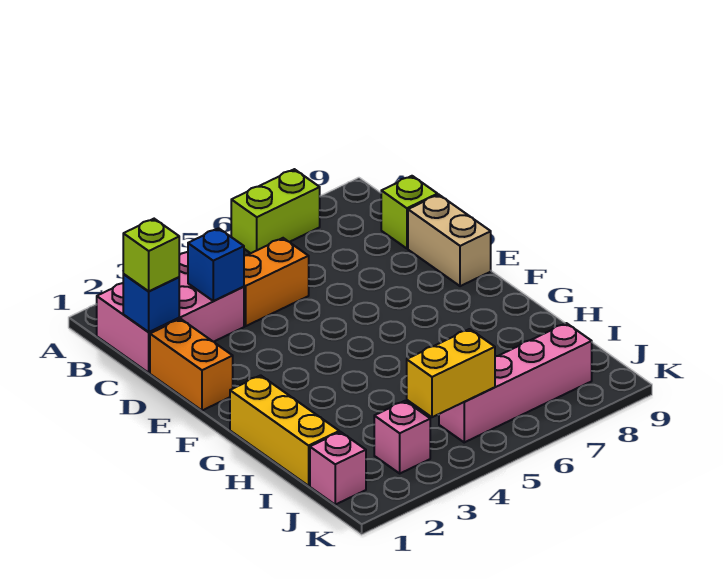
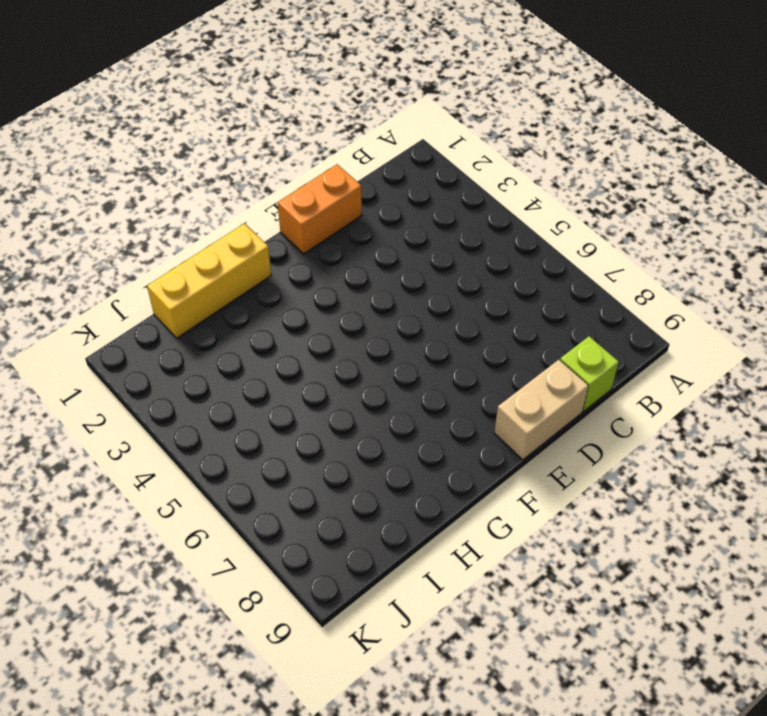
none -> lime 1x2 brick [231,169,320,253]
none -> pink 2x3 brick [97,252,244,373]
none -> orange 1x2 brick [244,238,309,326]

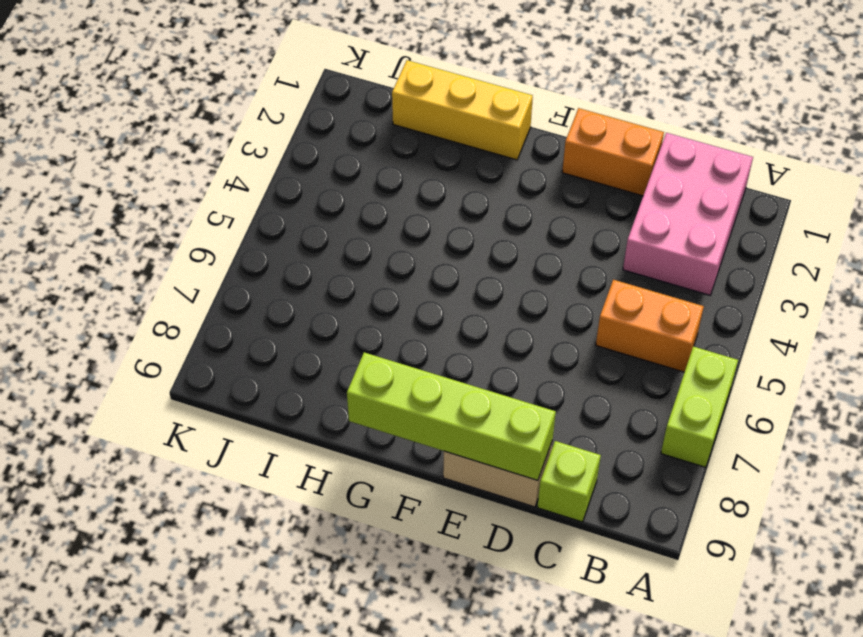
orange 1x2 brick [596,280,704,372] -> orange 1x2 brick turned to [244,238,309,326]
lime 1x4 brick [347,352,556,481] -> none
none -> pink 1x1 brick [310,432,366,505]
none -> pink 1x1 brick [374,401,430,473]
none -> pink 1x4 brick [439,323,592,442]

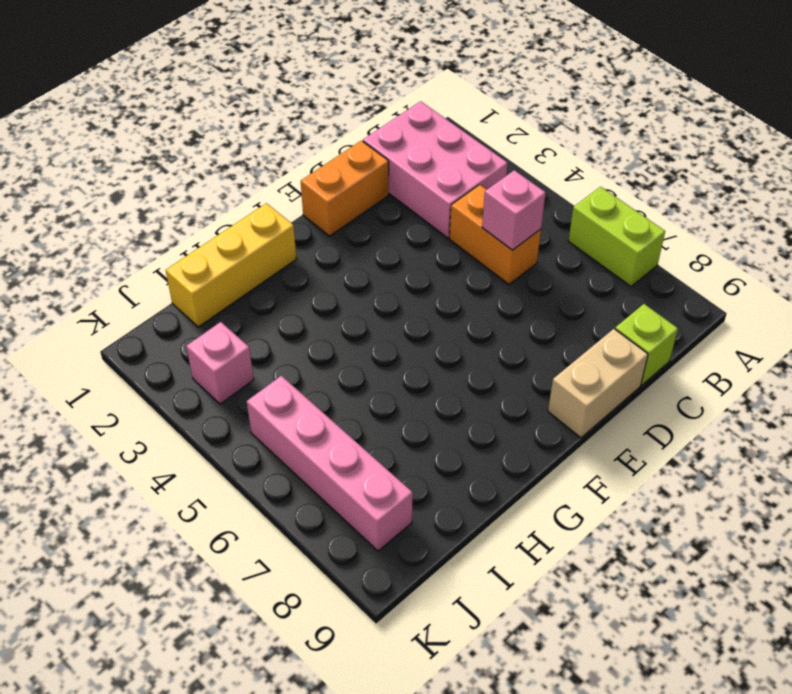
pink 1x1 brick [482,170,546,250] -> pink 1x1 brick moved to [310,432,366,505]
none -> blue 1x1 brick [123,274,179,332]
none -> blue 1x1 brick [188,228,244,301]
none -> yellow 1x2 brick [407,329,495,417]

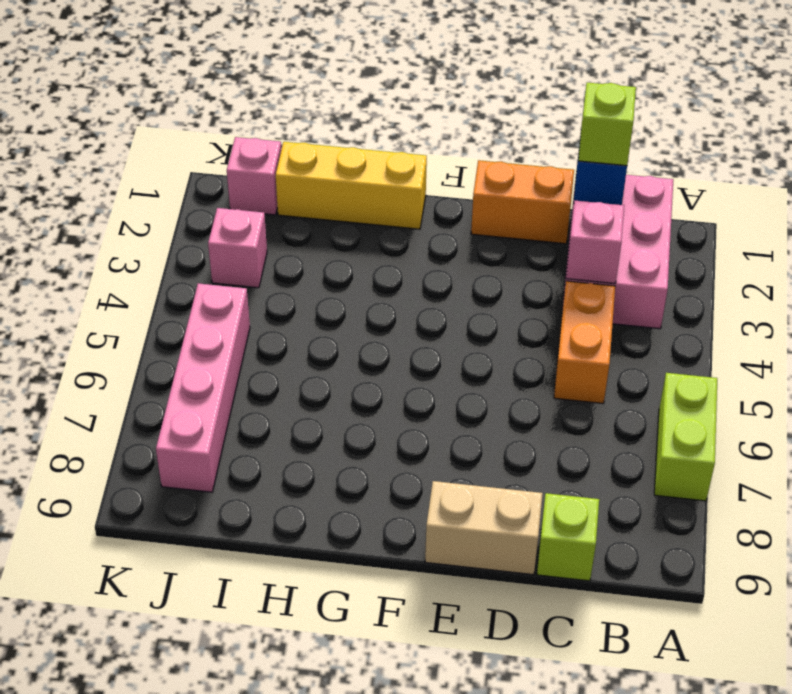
pink 1x1 brick [566,201,624,284] -> blue 1x1 brick [188,228,244,301]
none -> yellow 1x2 brick [407,329,495,417]

